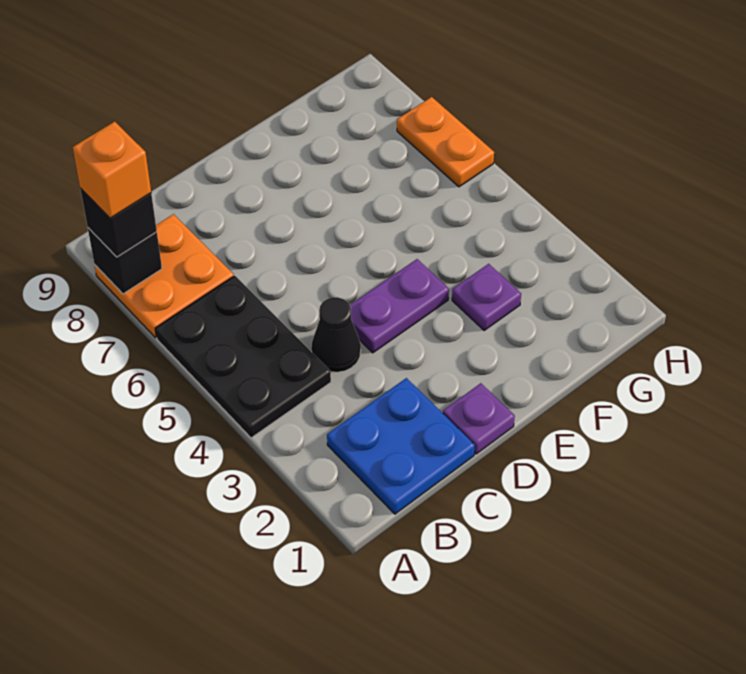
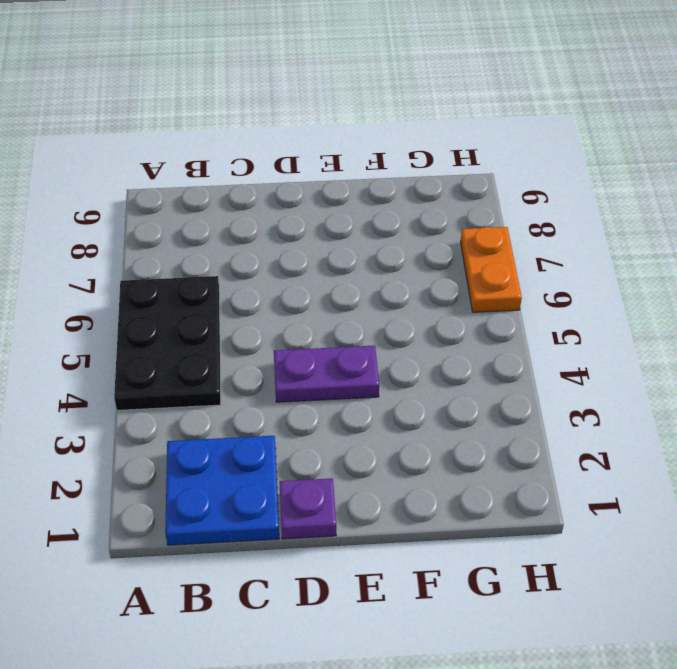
none -> orange 2x2 plate [95,214,234,338]
none -> black 1x1 cone [311,297,361,372]

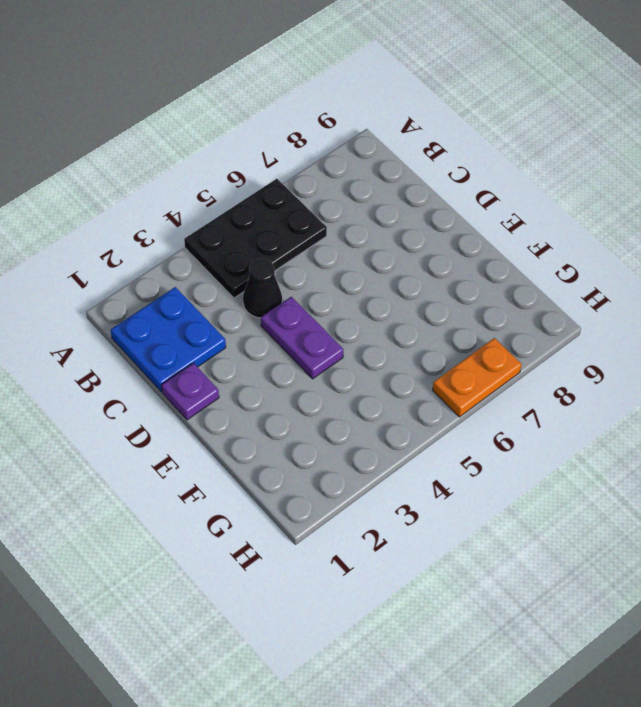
none -> orange 2x2 plate [95,214,234,338]
none -> purple 1x1 plate [452,264,521,331]

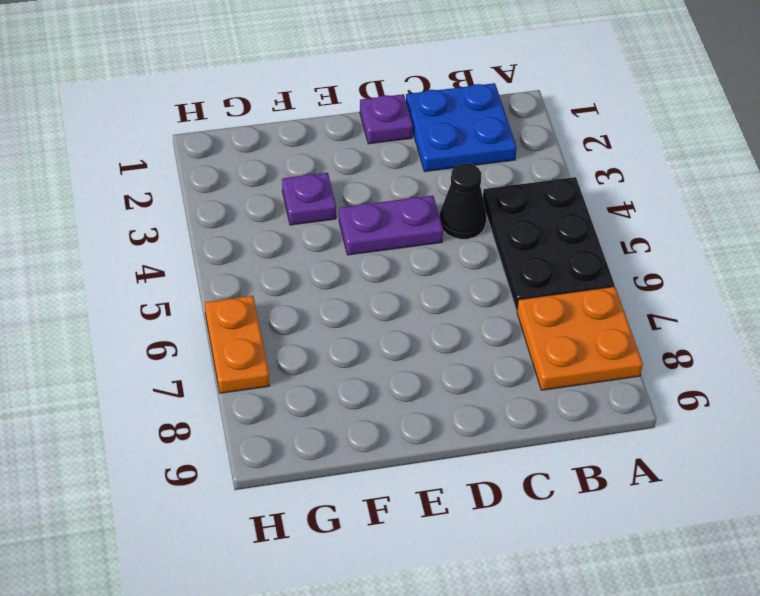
none -> black 1x1 brick [88,228,162,294]
none -> black 1x1 brick [80,188,157,257]

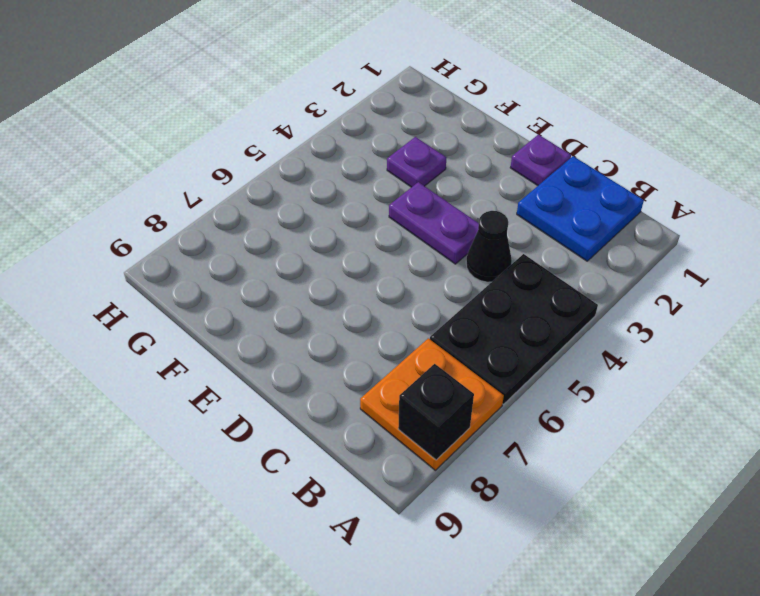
none -> orange 1x2 plate [397,97,494,187]
none -> black 1x1 brick [80,188,157,257]

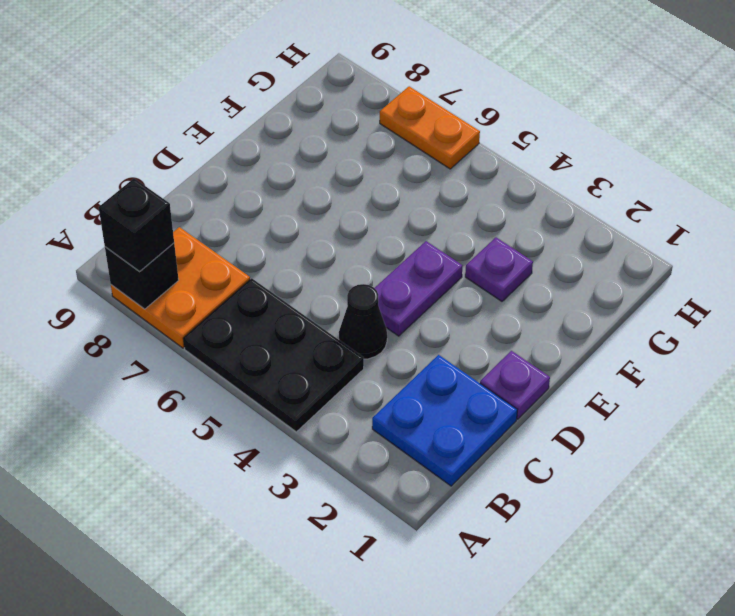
none -> orange 1x1 brick [73,122,151,218]

